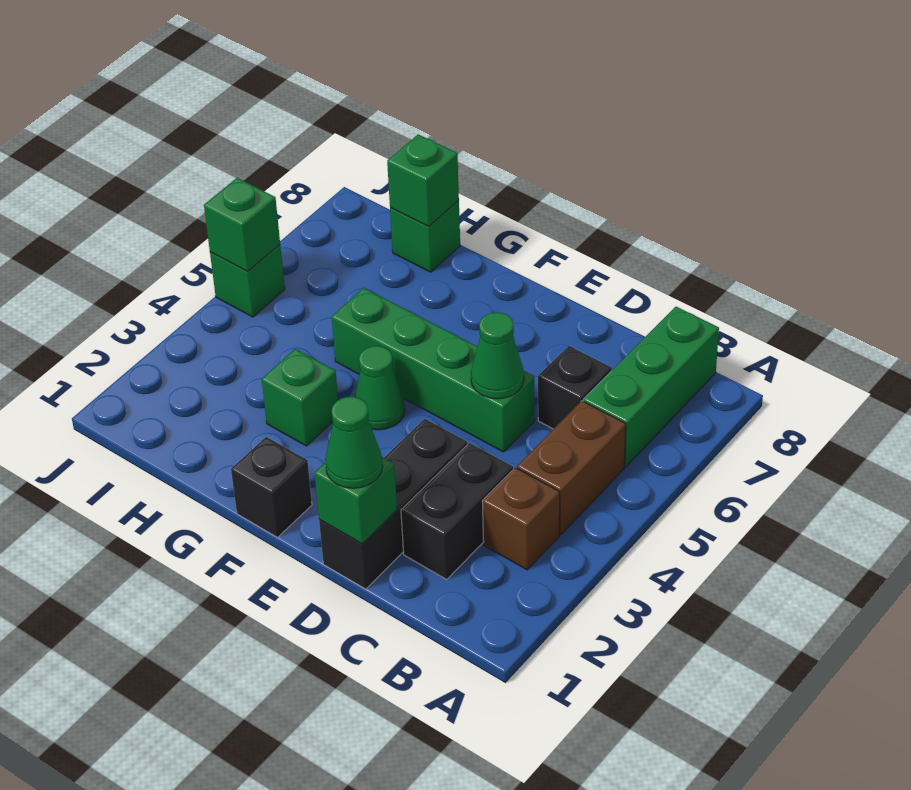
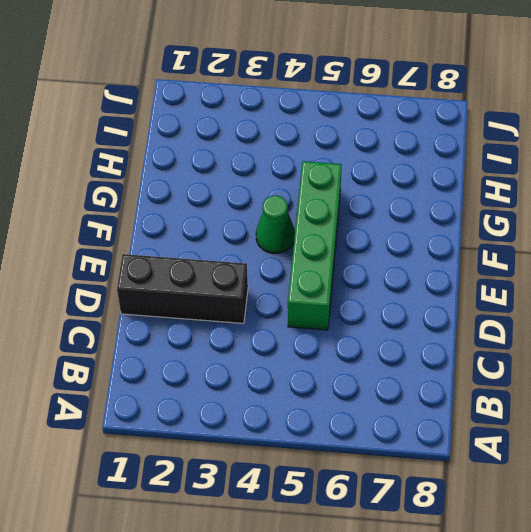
none -> brown 1x1 brick [482,468,560,570]
none -> brown 1x2 brick [517,401,626,535]
none -> green 1x3 brick [583,307,719,467]

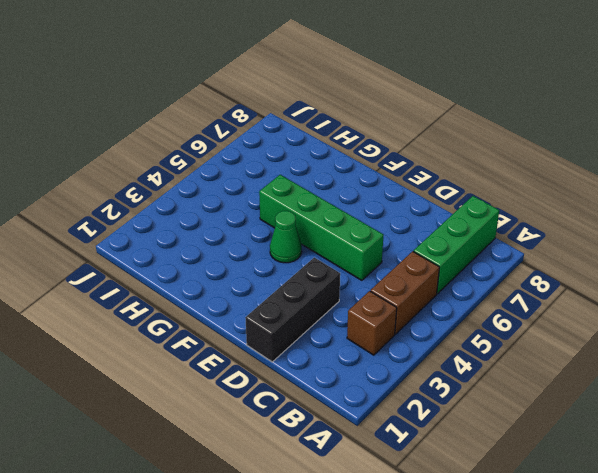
none -> black 1x2 brick [401,443,513,579]
none -> black 1x1 brick [538,346,612,429]
none -> black 1x1 brick [231,437,312,537]

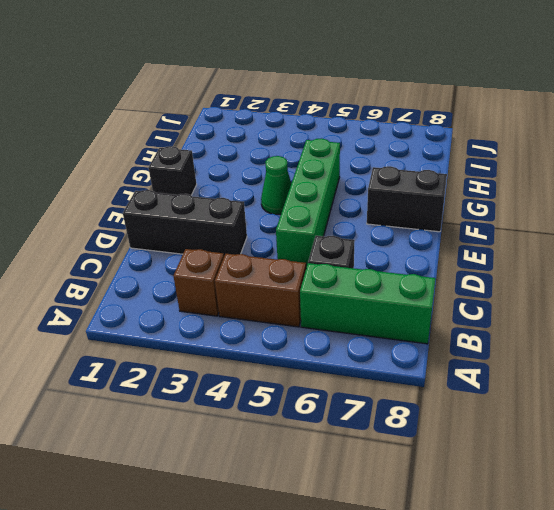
black 1x2 brick [367,166,447,232] -> black 1x2 brick moved to [401,443,513,579]
none -> green 1x1 brick [262,349,338,446]
none -> green 1x1 brick [390,200,460,272]
none -> green 1x1 brick [210,245,285,317]

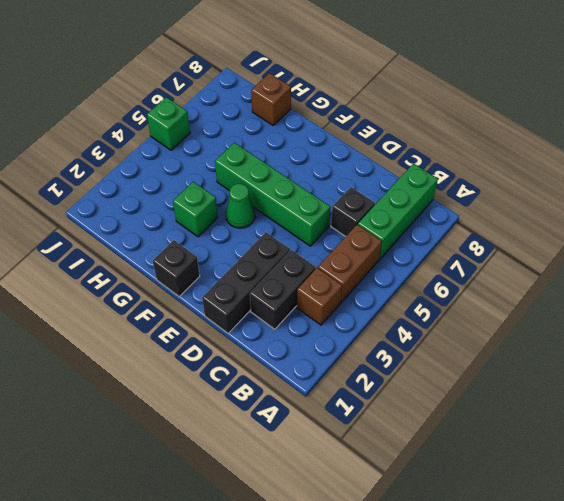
brown 1x1 brick [251,73,291,125] -> green 1x1 brick [390,200,460,272]
none -> green 1x1 brick [315,457,397,544]
none -> green 1x1 cone [471,312,524,399]
none -> green 1x1 brick [387,134,459,227]

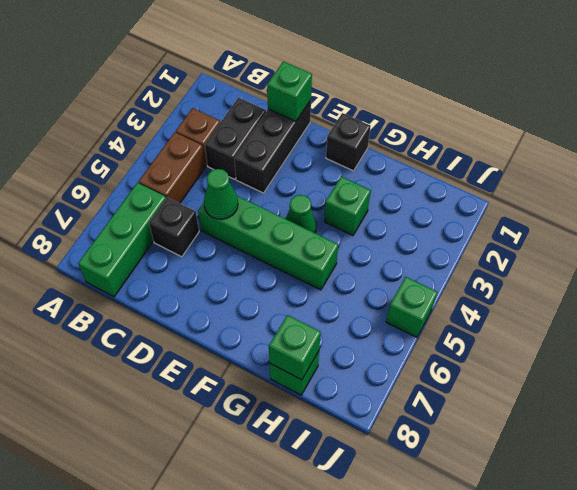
none -> green 1x1 brick [204,178,280,272]
none -> green 1x1 cone [325,397,383,488]

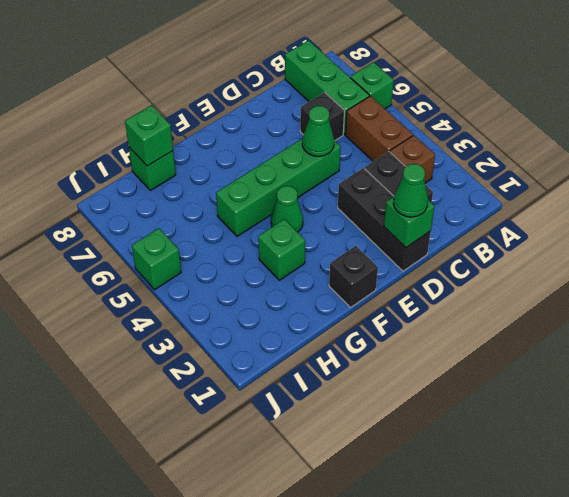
green 1x1 brick [350,62,394,109] -> green 1x1 brick moved to [204,178,280,272]

